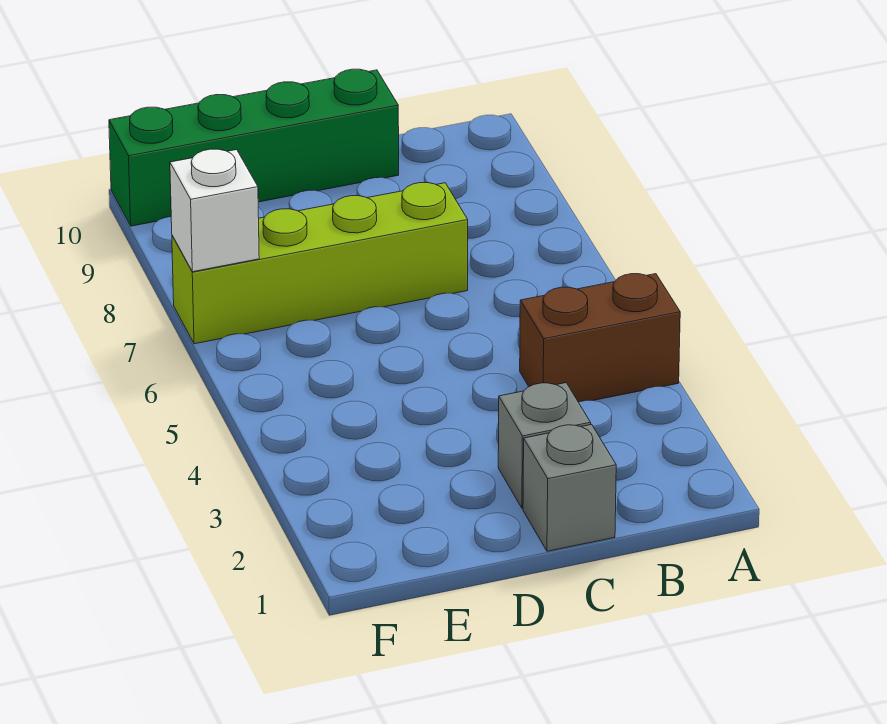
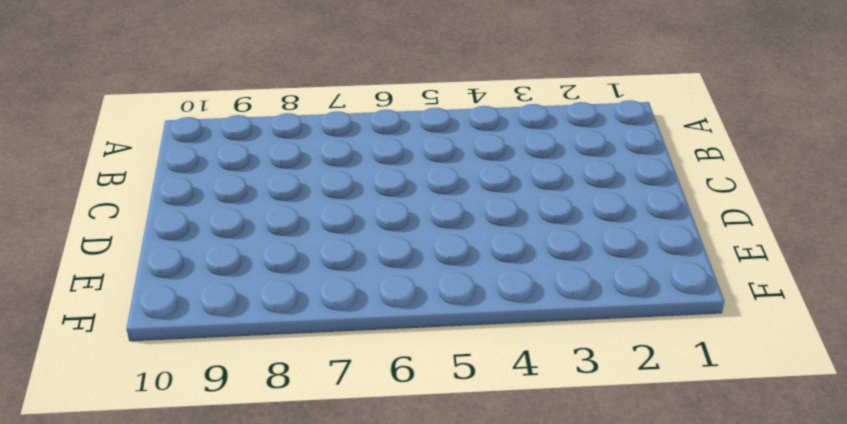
none -> brown 1x2 brick [520,274,680,402]
none -> grey 1x1 brick [523,424,616,551]

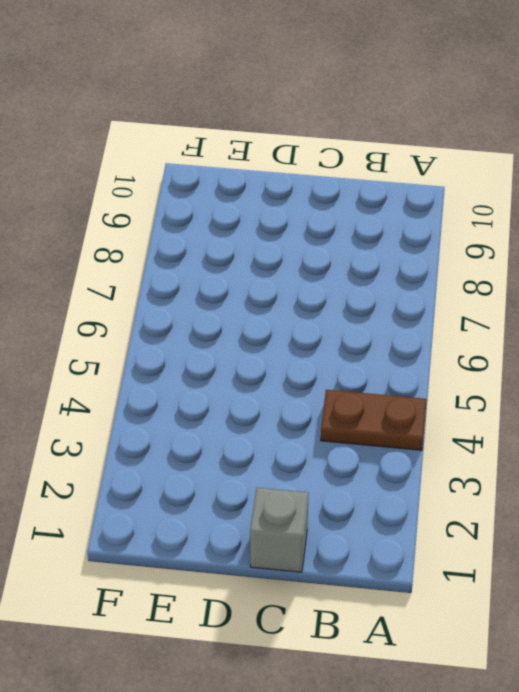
brown 1x2 plate [321,390,427,450] -> brown 1x2 brick [520,274,680,402]
none -> grey 1x1 brick [498,383,591,508]
none -> lime 1x4 brick [172,183,468,344]

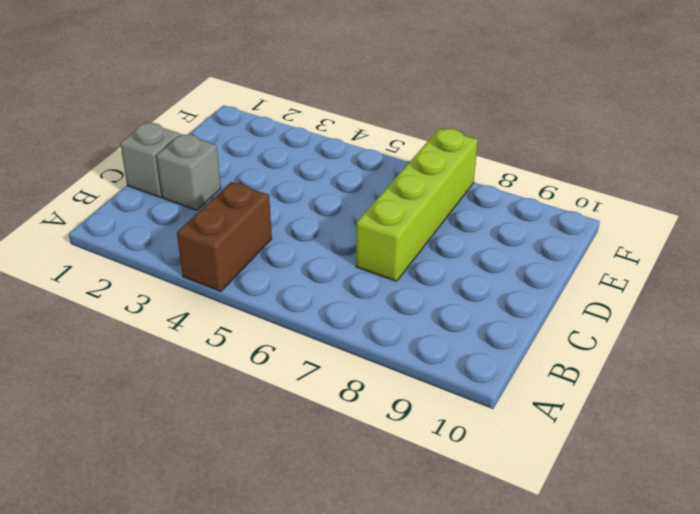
none -> green 1x4 brick [109,69,399,226]
none -> white 1x1 brick [170,149,259,272]

